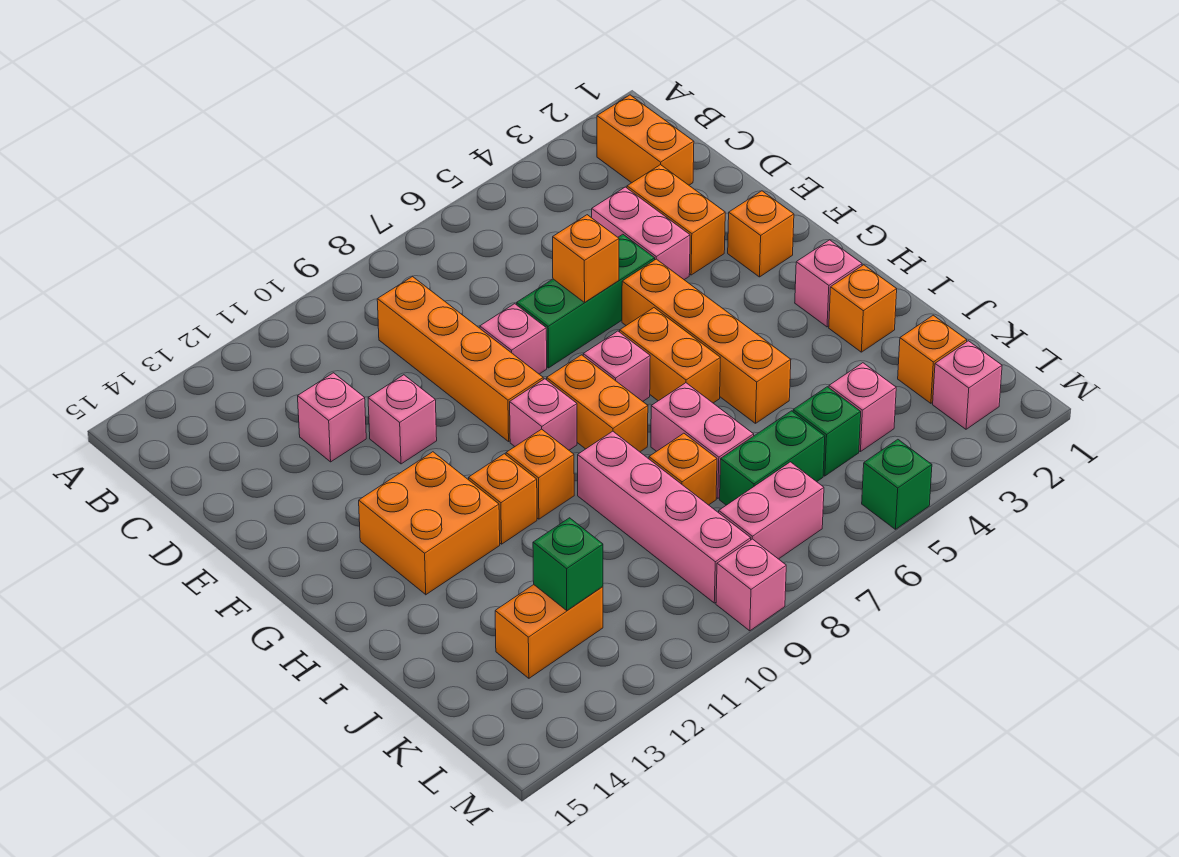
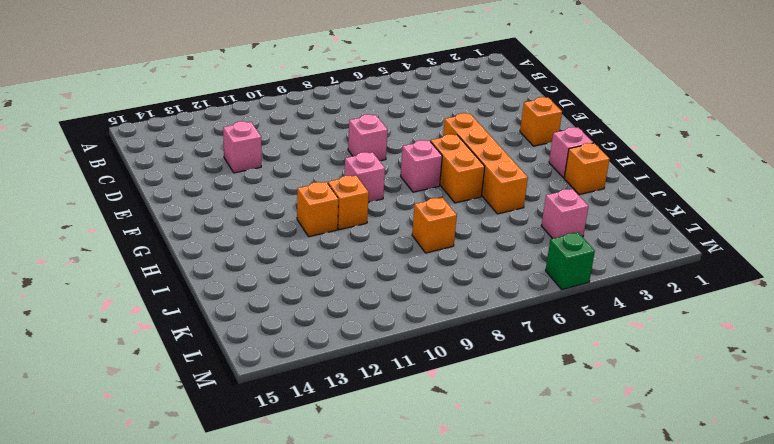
none -> orange 1x2 brick [597,95,694,185]
none -> orange 1x4 brick [377,277,543,441]
none -> orange 1x2 brick [627,165,725,275]
none -> pink 1x2 brick [592,187,690,280]

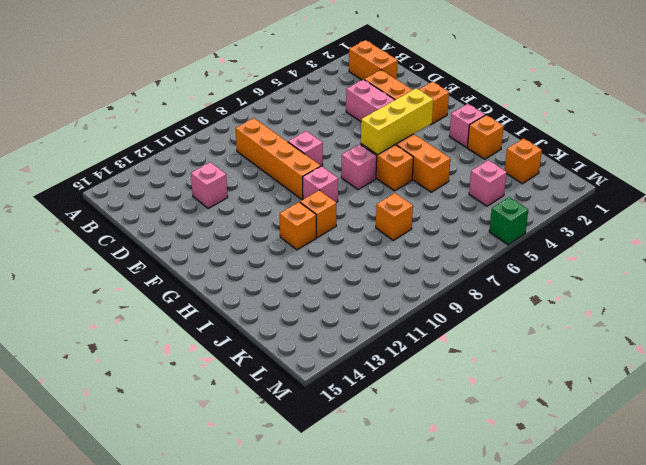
yellow 1x3 brick [361,88,433,155] -> none
none -> green 1x3 brick [517,234,655,368]
none -> pink 1x1 brick [368,375,437,464]
none -> orange 1x2 brick [547,355,648,452]
none -> orange 2x2 brick [359,452,500,595]

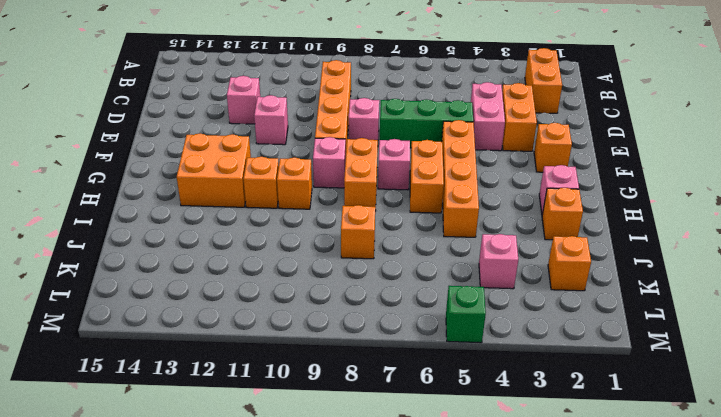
none -> pink 1x2 brick [651,383,754,498]
none -> pink 1x4 brick [578,431,751,603]
none -> green 1x1 brick [793,387,861,476]
none -> green 1x2 brick [720,411,825,505]

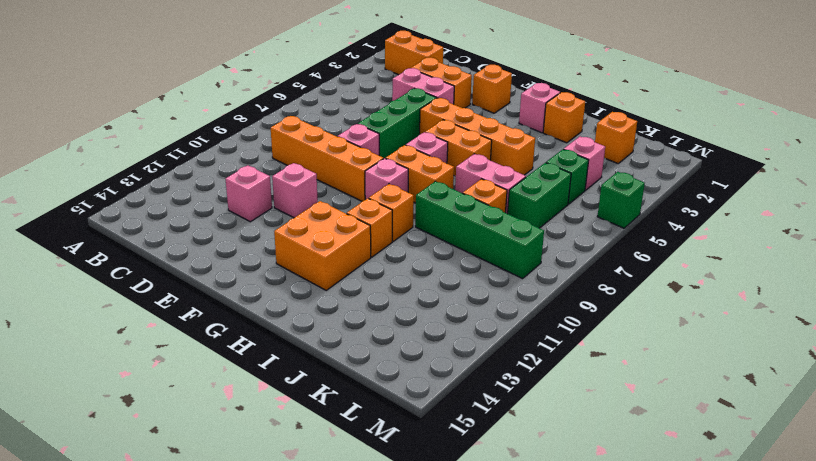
green 1x4 brick [415,181,544,279] -> pink 1x4 brick [578,431,751,603]
none -> orange 1x2 brick [495,585,603,678]
none -> pink 1x1 brick [933,341,1002,429]
none -> pink 1x2 brick [719,462,824,559]
none -> pink 1x1 brick [716,539,786,631]

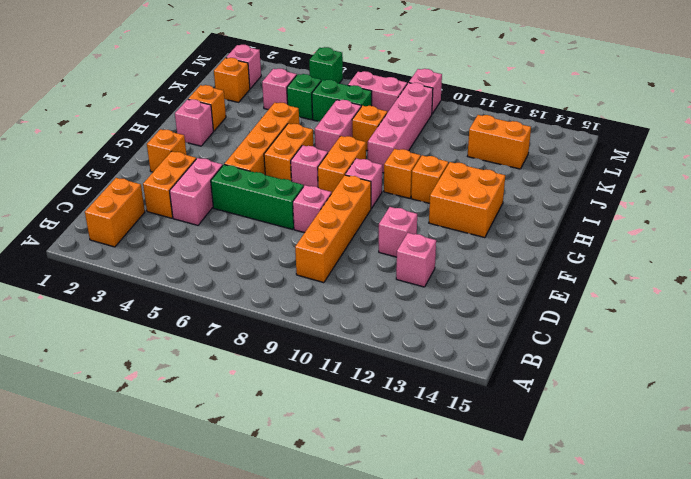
none -> orange 1x1 brick [553,215,619,302]
none -> green 1x1 brick [533,518,603,611]

